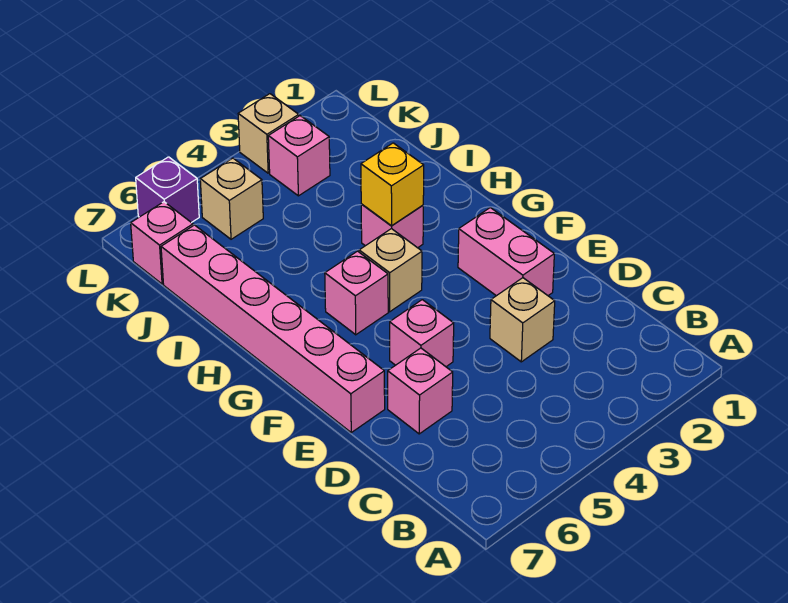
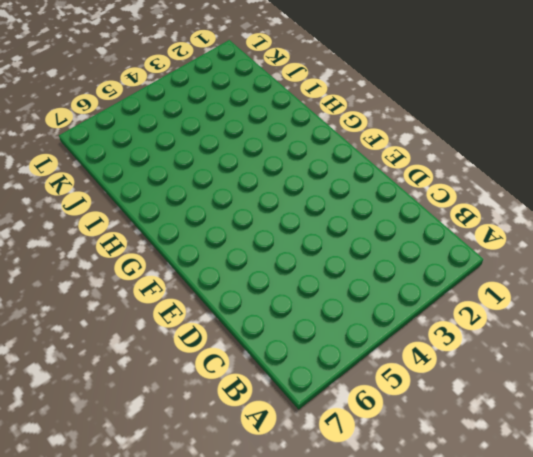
none -> tan 1x1 brick [490,278,555,362]
none -> pink 1x1 brick [388,348,453,434]
none -> pink 1x2 brick [458,208,554,296]

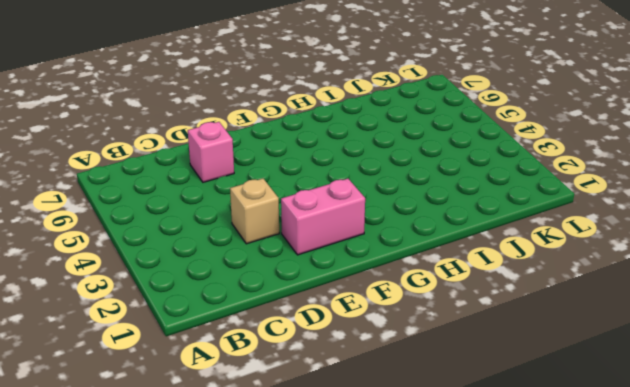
none -> pink 1x1 brick [390,300,454,367]
none -> pink 1x6 brick [161,225,385,432]
none -> tan 1x1 brick [359,229,422,312]

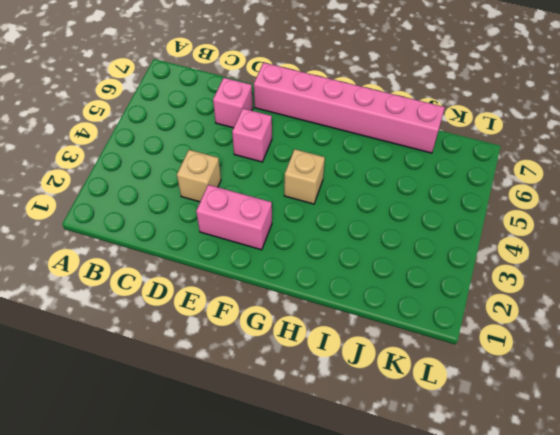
none -> pink 1x1 brick [325,251,388,335]
none -> pink 1x1 brick [361,204,423,248]
none -> pink 1x1 brick [268,116,330,196]

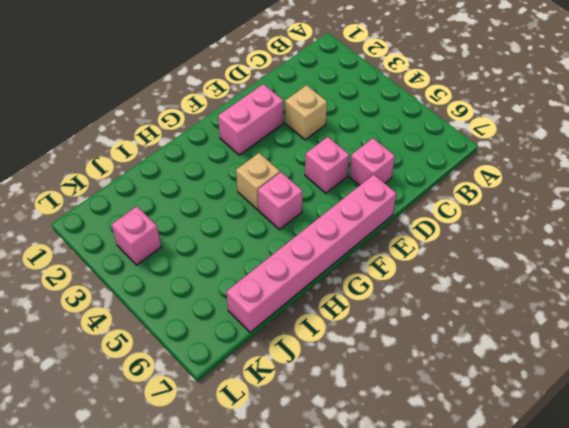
none -> pink 1x1 brick [361,204,423,248]
none -> tan 1x1 brick [200,158,263,239]
none -> pink 1x1 brick [131,202,193,284]

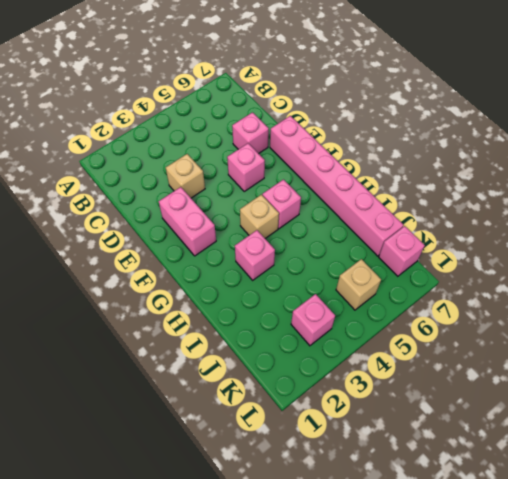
none -> tan 1x1 brick [238,94,299,173]
none -> purple 1x1 brick [136,157,199,223]
none -> yellow 1x1 brick [361,143,424,226]

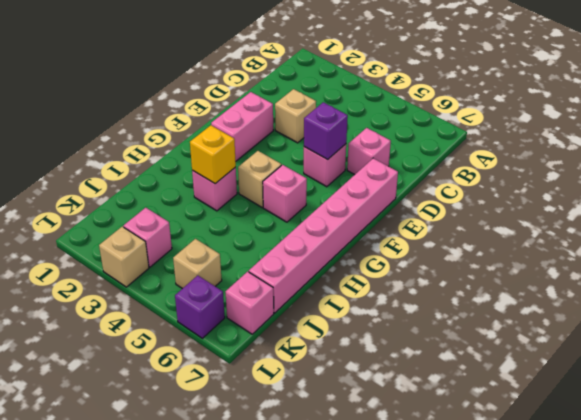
purple 1x1 brick [304,102,348,159] -> none

